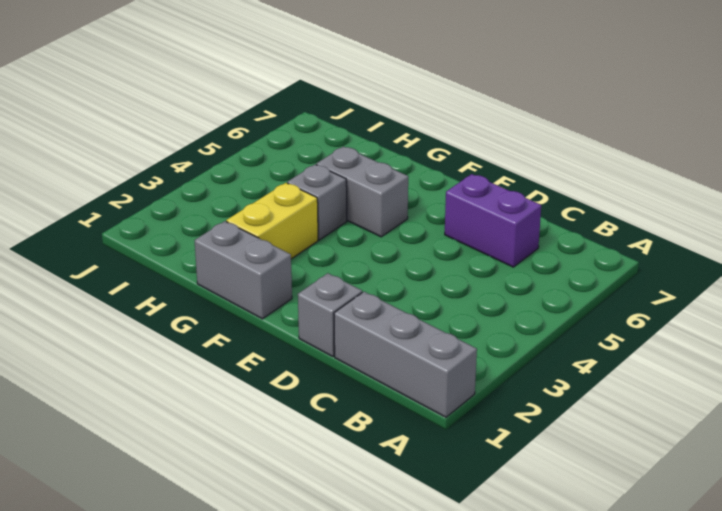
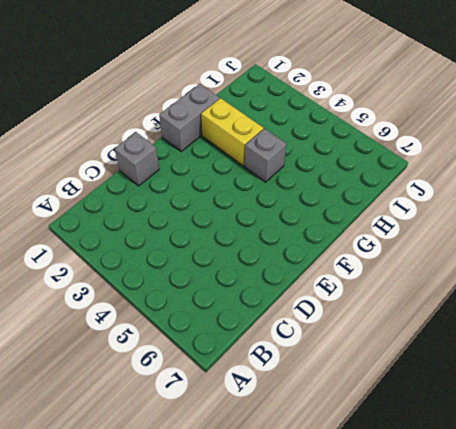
none -> grey 1x3 brick [334,292,477,417]
none -> purple 1x2 brick [445,174,541,267]

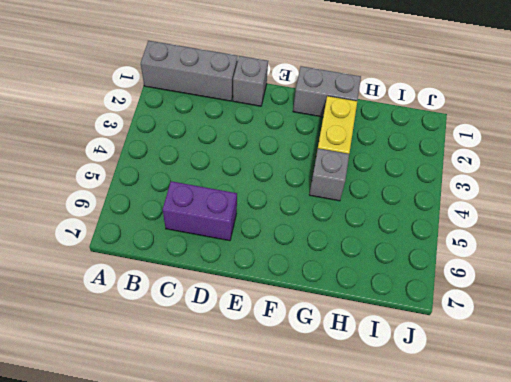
none -> grey 1x2 brick [316,146,408,237]

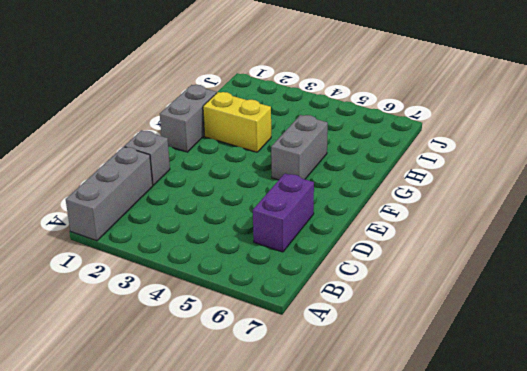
none -> grey 1x1 brick [287,164,347,240]

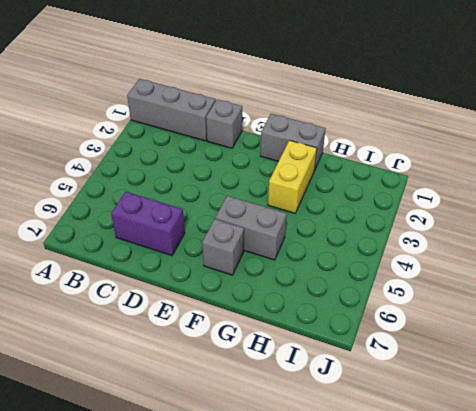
grey 1x1 brick [202,219,244,275] -> grey 1x1 brick moved to [287,164,347,240]

